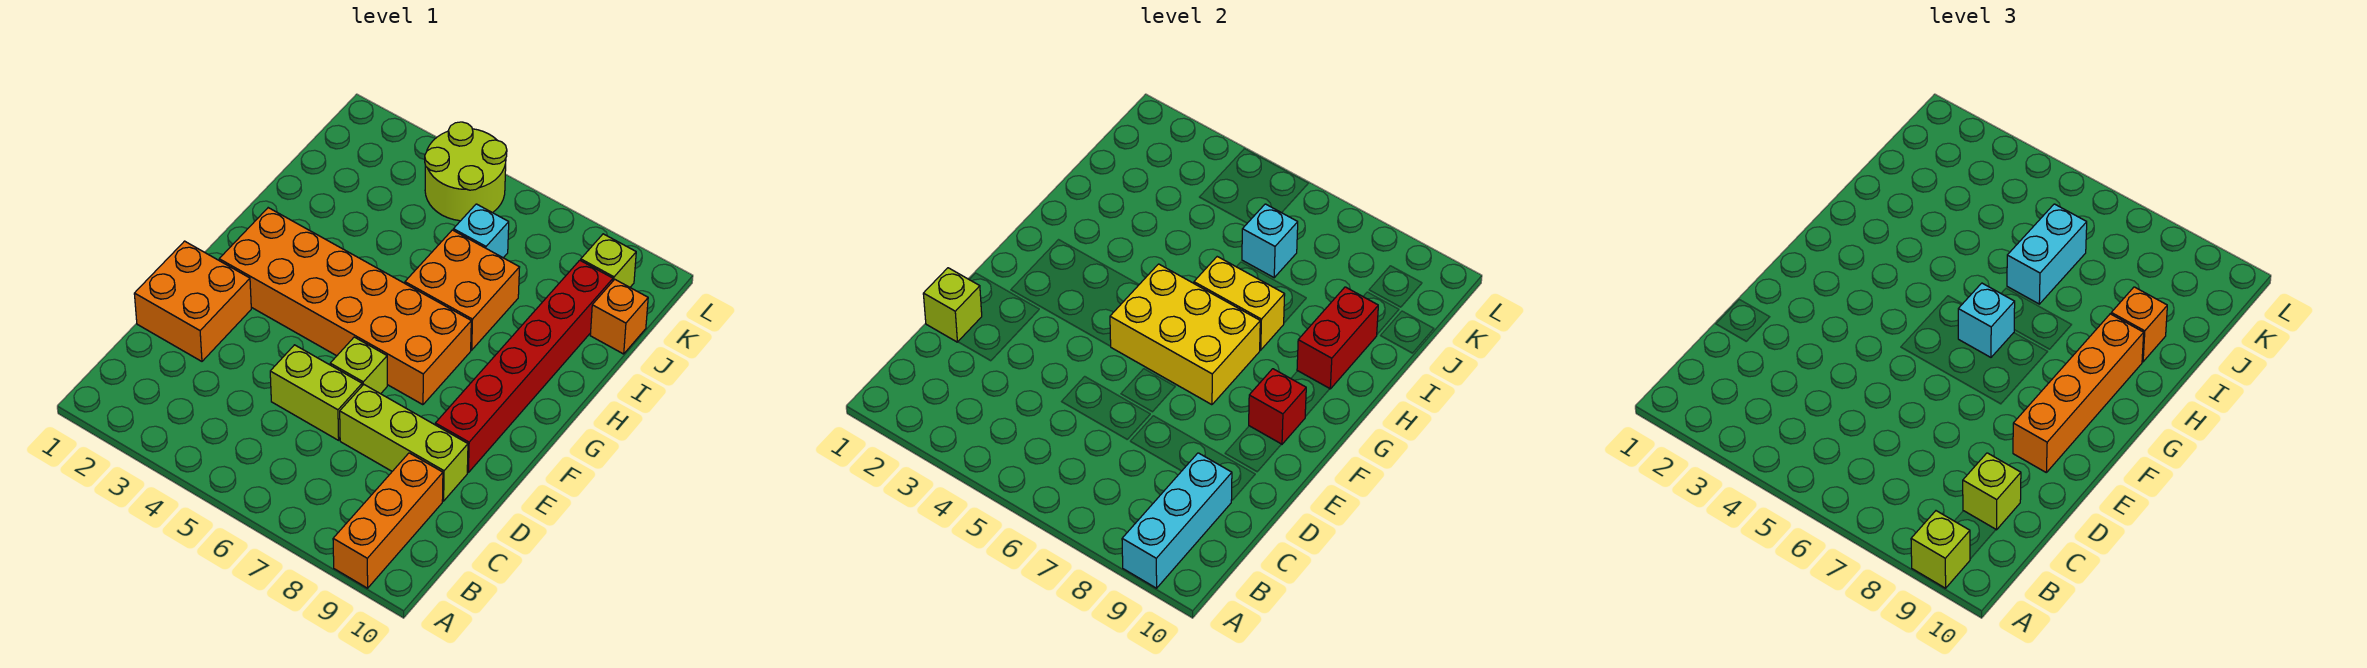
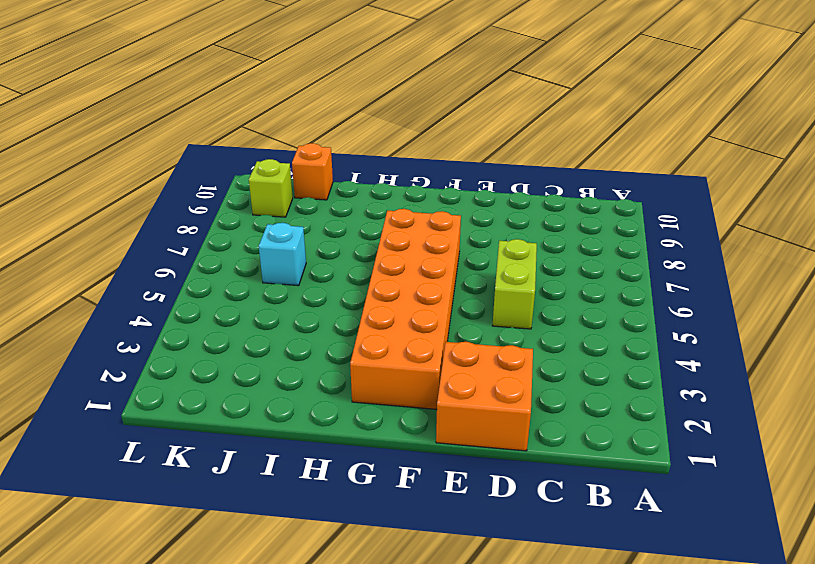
none -> orange 1x3 brick [333,453,443,588]
none -> lime 1x3 brick [340,385,468,501]
none -> lime 1x1 brick [330,337,387,394]

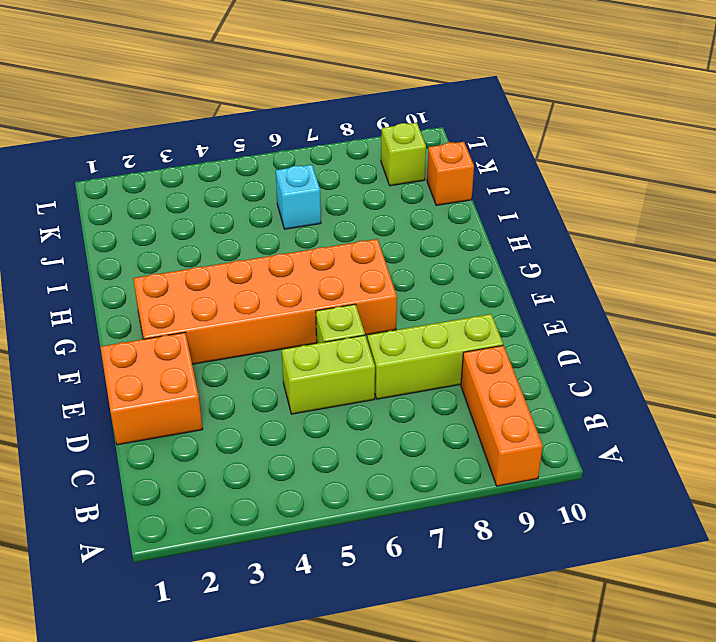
none -> red 1x6 brick [435,260,613,472]
none -> orange 2x2 brick [405,230,520,350]
none -> lime 2x2 round brick [425,122,507,221]

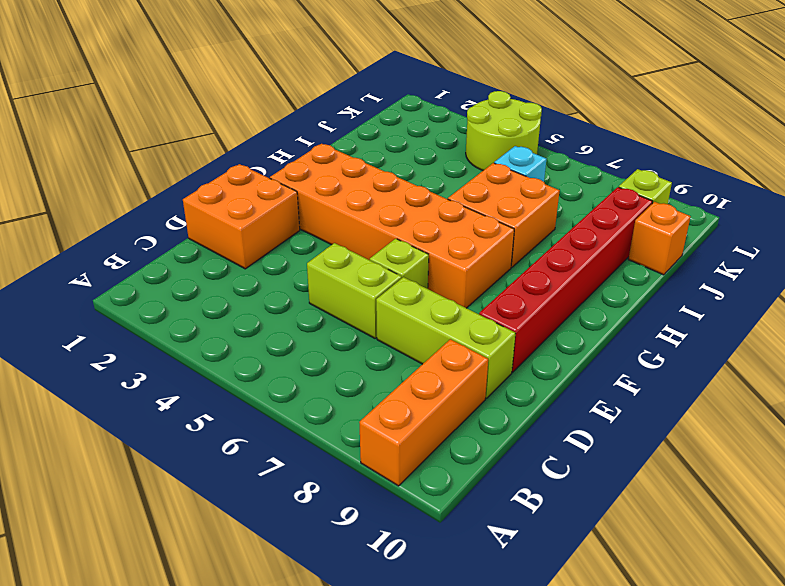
none -> cyan 1x3 brick [1122,453,1232,588]
none -> lime 1x1 brick [923,268,982,342]
none -> yellow 2x3 brick [1110,264,1260,405]

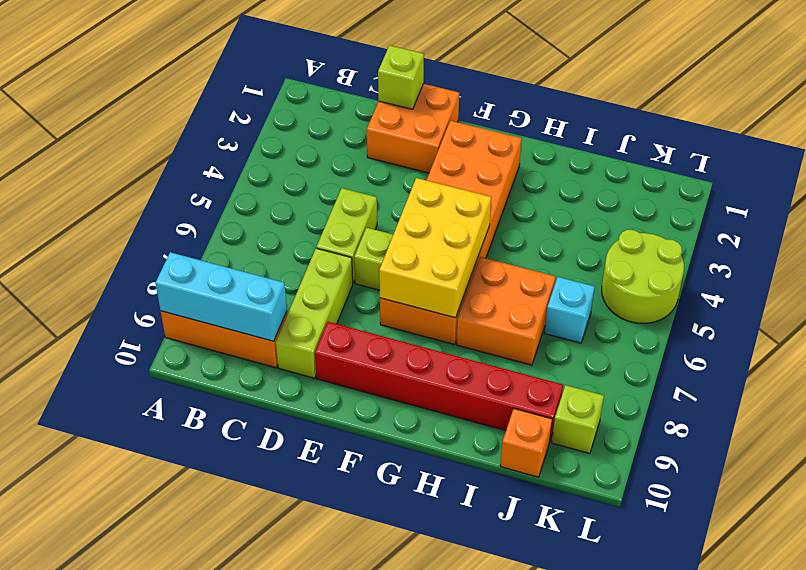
none -> red 1x1 brick [1249,369,1306,444]
none -> yellow 1x2 brick [1194,257,1285,350]
none -> red 1x2 brick [1297,287,1378,389]

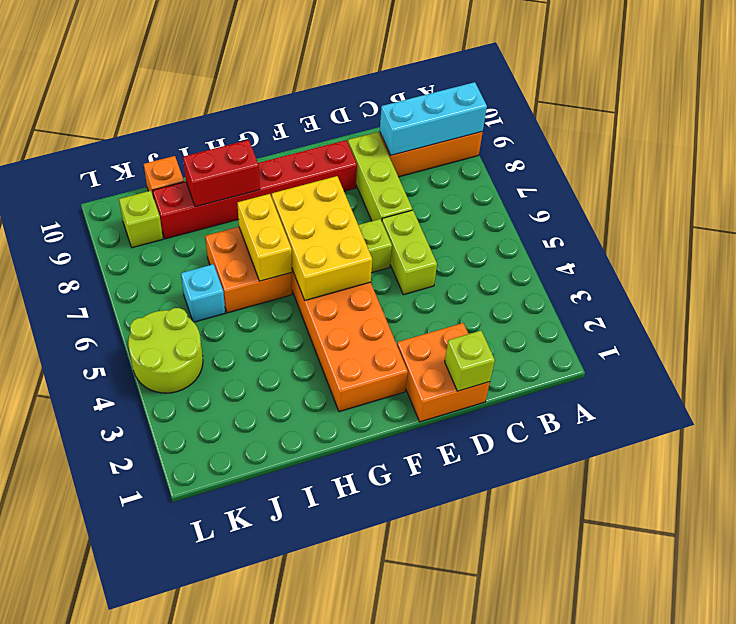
none -> red 1x1 brick [1249,369,1306,444]
none -> cyan 1x1 brick [1242,204,1298,278]
none -> lime 1x1 brick [1911,511,1970,588]

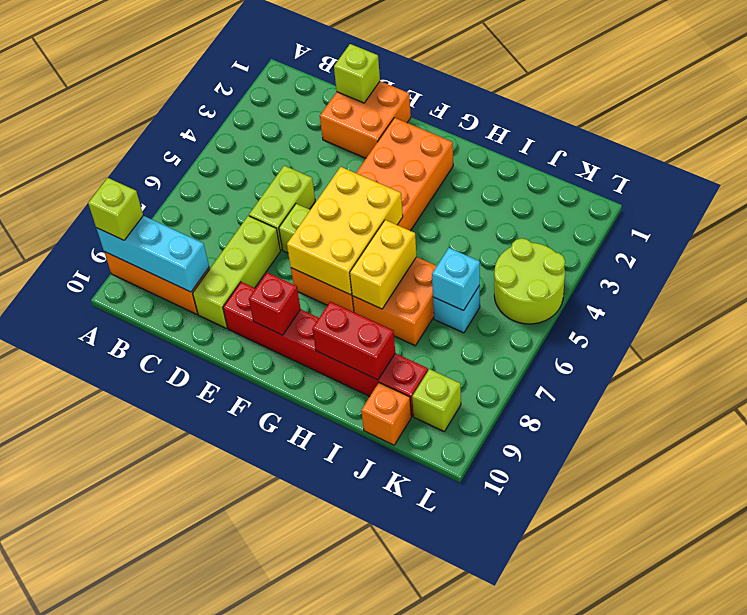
none -> lime 1x1 brick [1963,453,2021,530]
none -> orange 1x4 brick [2013,314,2144,472]
none -> cyan 1x1 brick [1958,283,2015,357]

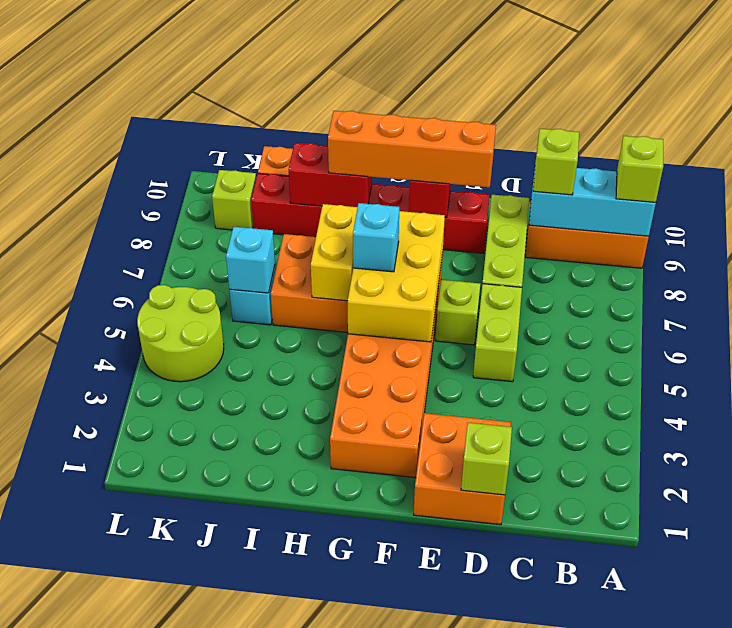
none -> cyan 1x2 brick [2007,204,2087,304]
none -> orange 1x1 brick [2111,287,2167,362]

